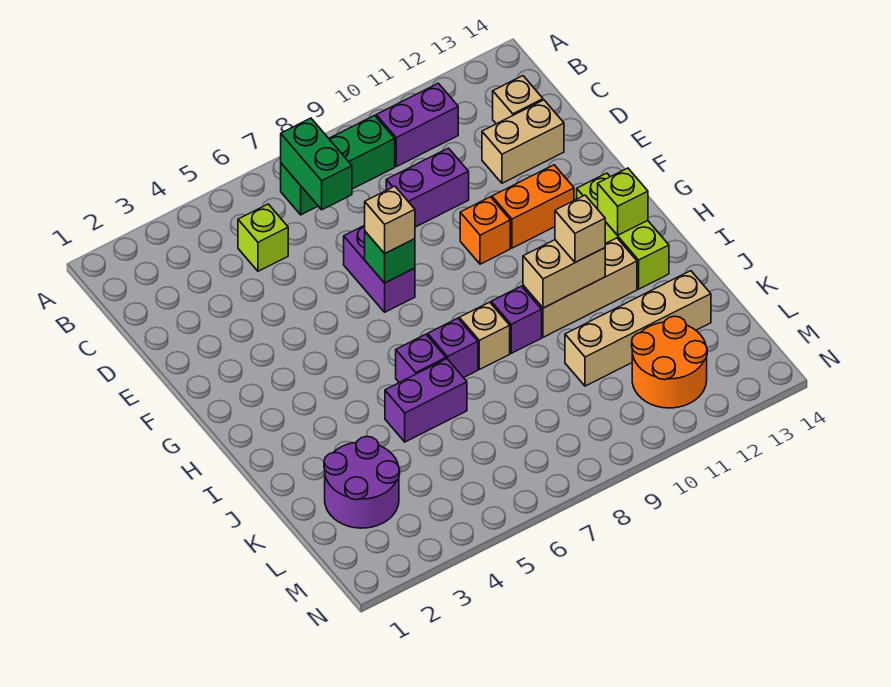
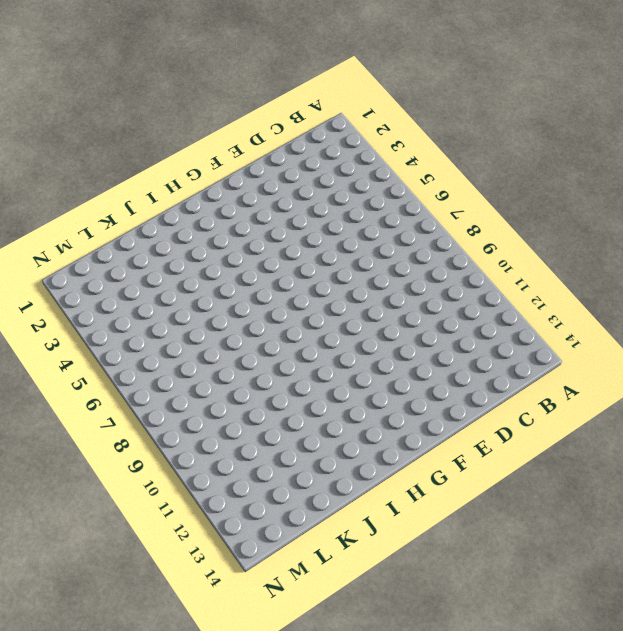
none -> green 1x3 brick [281,115,395,215]
none -> purple 1x2 brick [376,83,458,167]
none -> lime 1x1 brick [238,204,288,271]

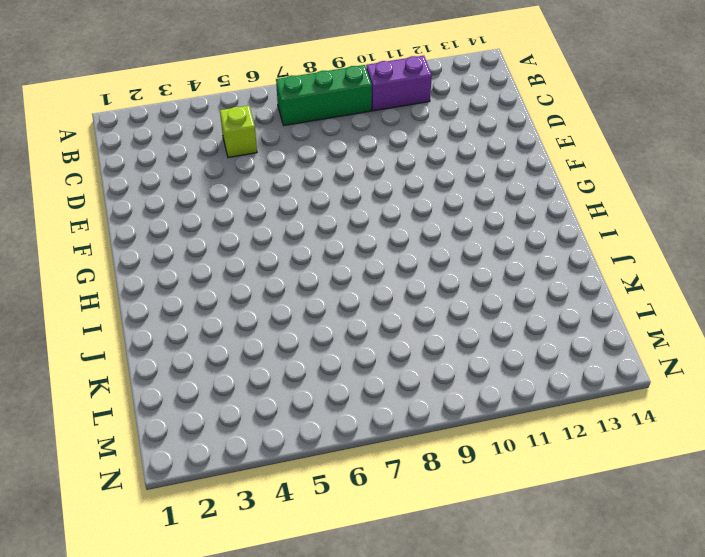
none -> tan 1x1 brick [493,76,543,124]
none -> purple 1x2 brick [386,148,469,227]
none -> tan 1x2 brick [482,100,564,183]

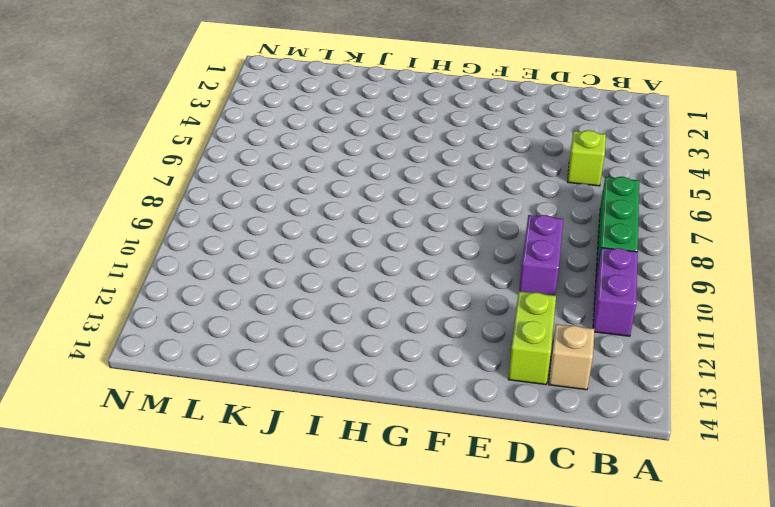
lime 1x2 brick [508,291,556,385] -> tan 1x2 brick [482,100,564,183]
none -> purple 1x2 brick [344,225,415,312]
none -> orange 1x1 brick [460,197,510,264]
none -> orange 1x2 brick [492,165,574,248]

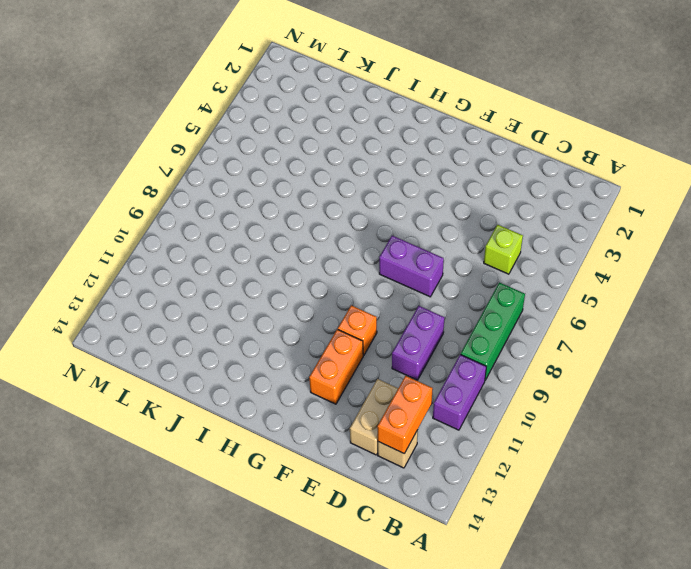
orange 1x2 brick [377,376,433,453] -> none
none -> lime 1x3 brick [577,173,669,289]
none -> purple 1x1 brick [396,334,446,383]
none -> purple 1x1 brick [428,318,478,378]

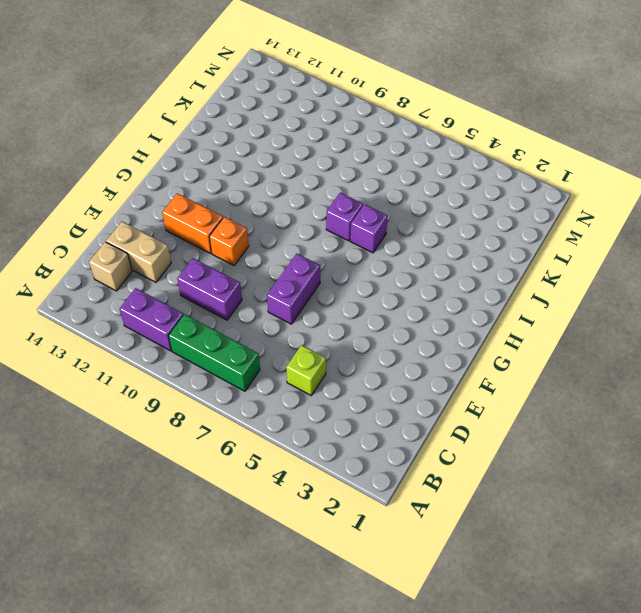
none -> lime 1x3 brick [577,173,669,289]
none -> tan 1x1 brick [459,302,510,369]
none -> purple 1x1 brick [491,286,542,353]

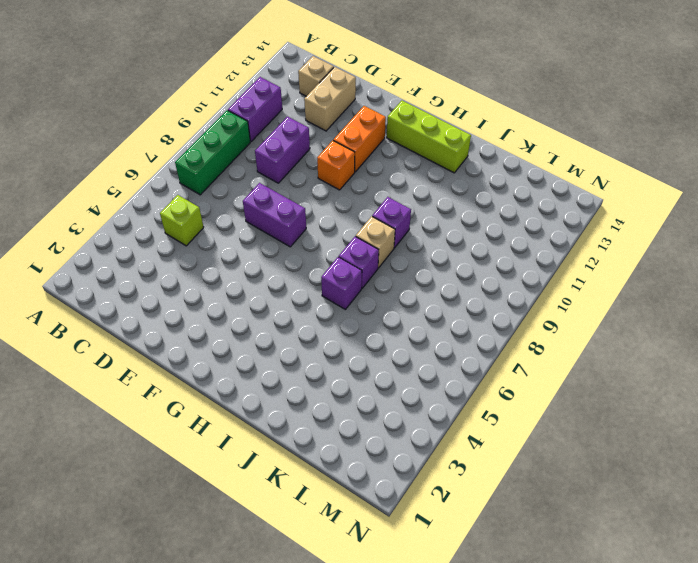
none -> tan 1x3 brick [523,238,637,337]
none -> purple 1x2 brick [385,359,467,442]
none -> purple 2x2 round brick [324,436,400,528]

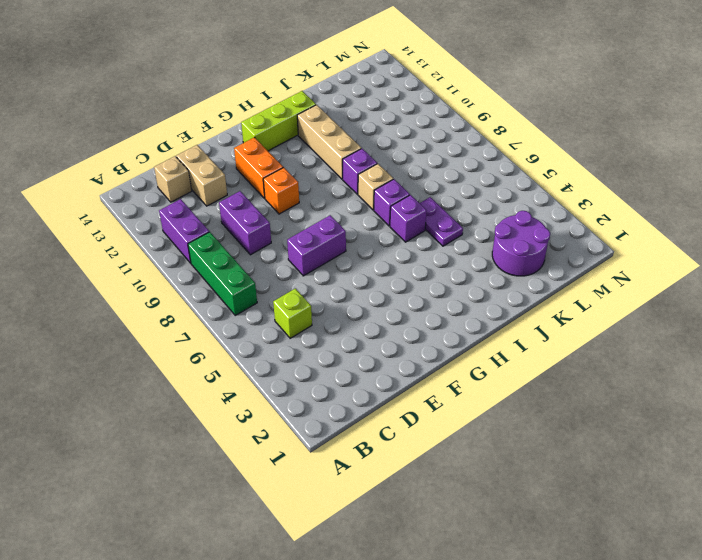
purple 1x2 plate [420,197,463,246] -> purple 1x2 brick [385,359,467,442]
none -> tan 1x4 brick [565,271,711,386]
none -> orange 2x2 round brick [632,316,707,408]
none -> green 1x2 brick [281,118,352,210]

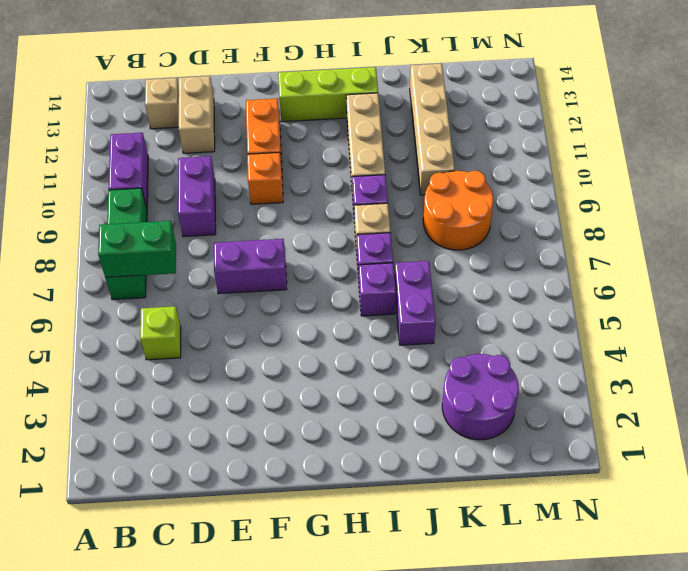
orange 2x2 round brick [423,171,493,250] -> orange 2x2 round brick moved to [632,316,707,408]
none -> green 1x1 brick [365,232,415,283]
none -> lime 1x1 brick [598,168,648,235]
none -> tan 1x2 brick [523,240,605,308]

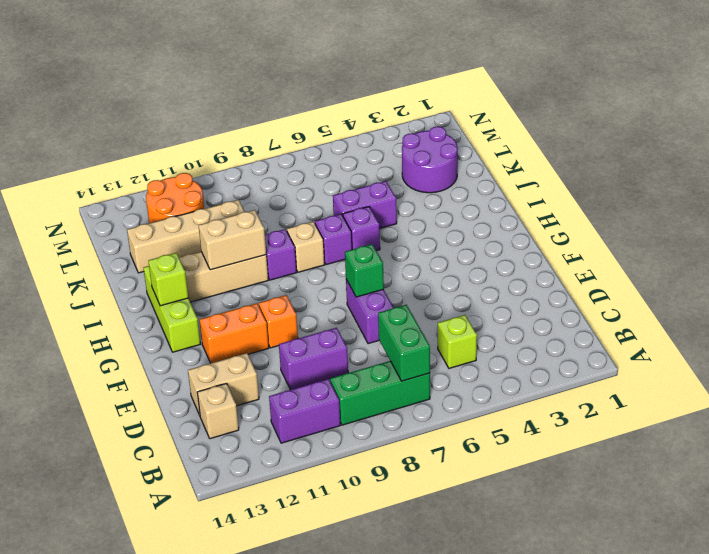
none -> tan 1x1 brick [365,186,415,254]
none -> tan 1x1 brick [555,195,605,262]

